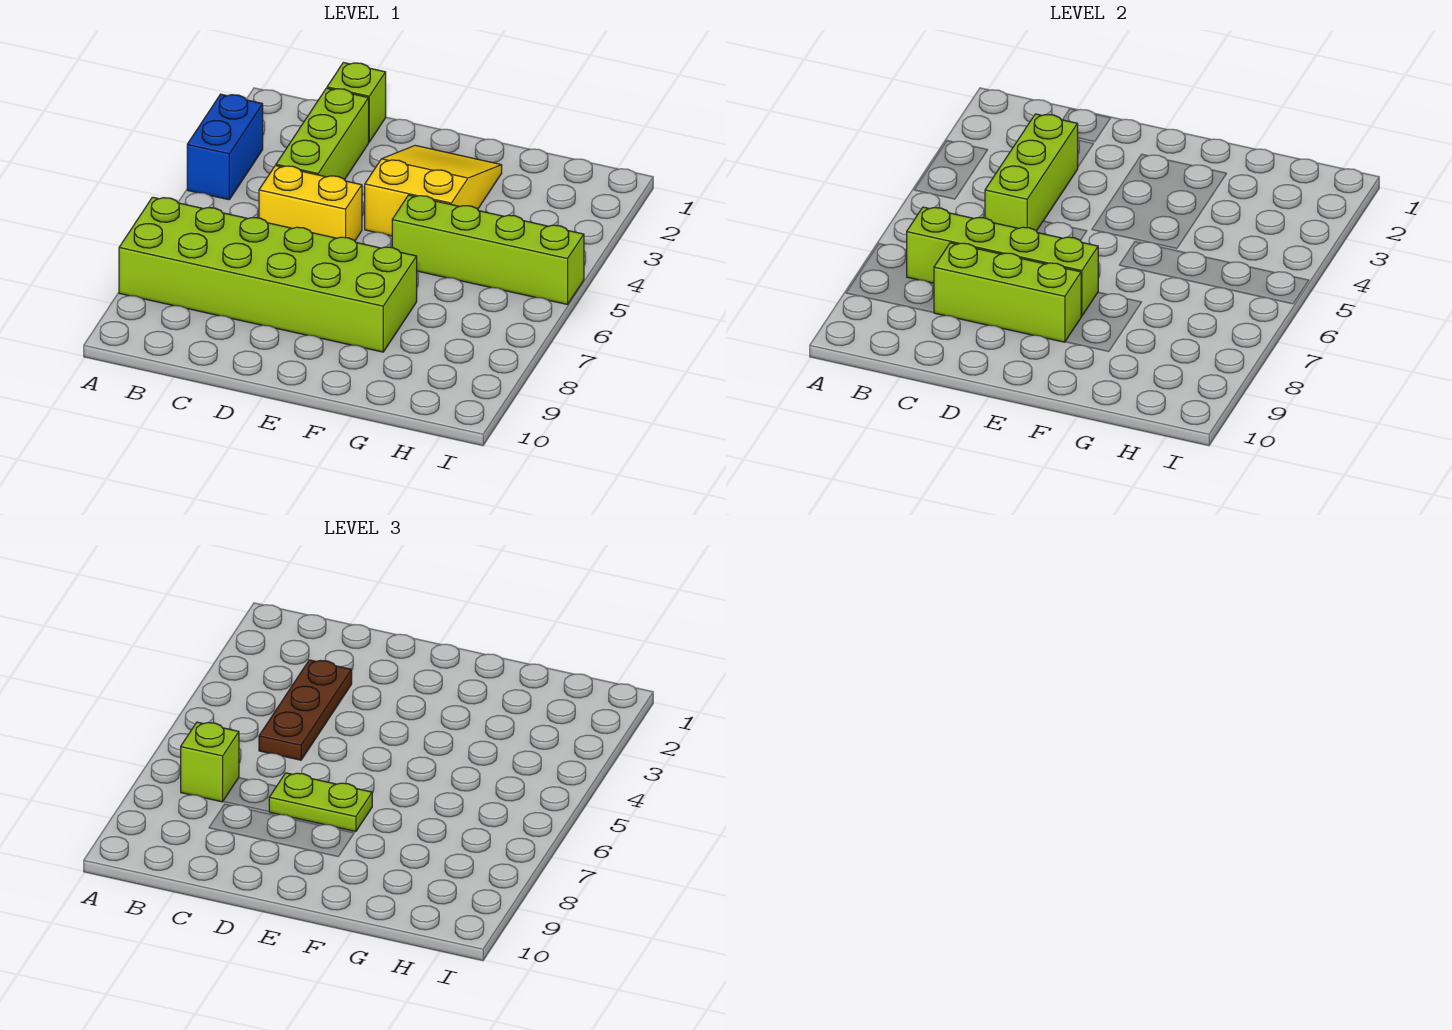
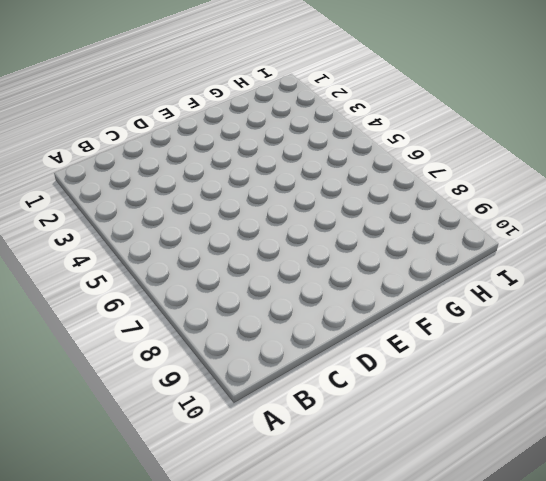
none -> blue 1x2 brick [187,94,263,200]
none -> lime 2x6 brick [119,197,417,352]
none -> lime 1x1 brick [327,63,386,142]

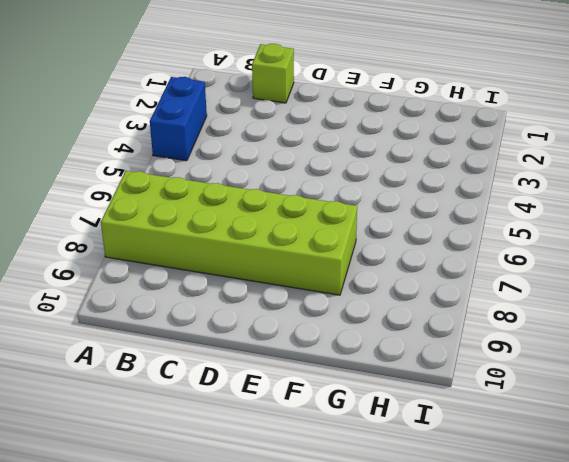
none -> lime 1x3 brick [276,88,369,180]
none -> yellow 1x2 brick [259,165,362,241]
none -> yellow 2x3 slope [365,145,502,236]

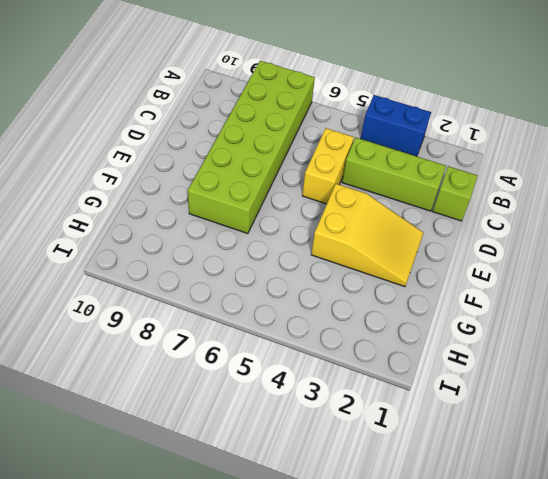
none -> lime 1x4 brick [392,195,584,305]
none -> lime 1x4 brick [907,207,1098,316]
none -> lime 1x3 brick [985,114,1078,231]

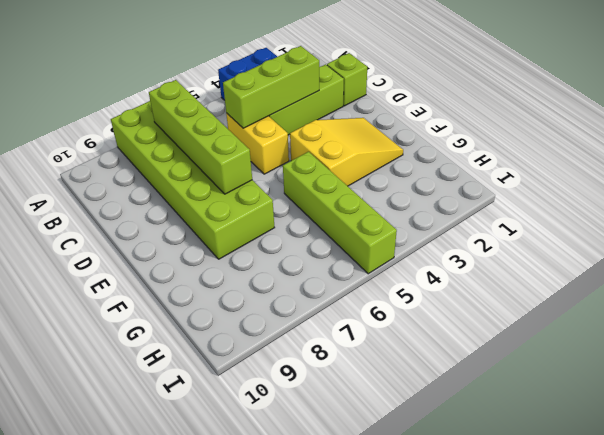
none -> lime 1x3 brick [934,243,1081,342]
none -> lime 1x1 brick [181,722,239,802]
none -> brown 1x3 plate [259,660,352,760]

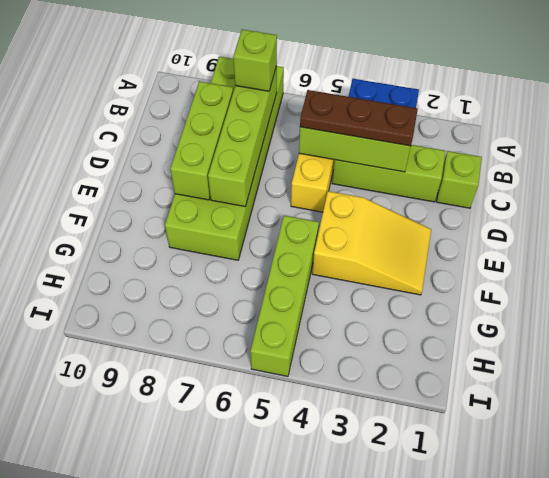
none -> lime 1x2 plate [269,773,372,832]

